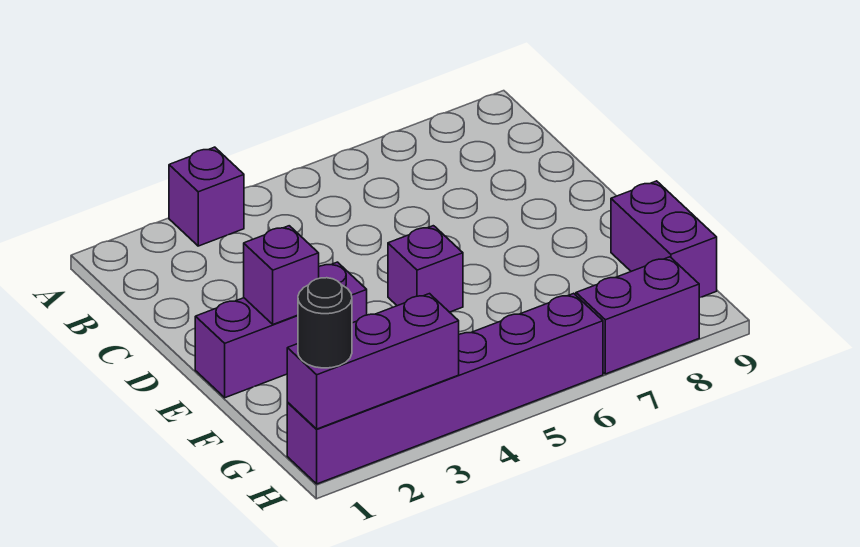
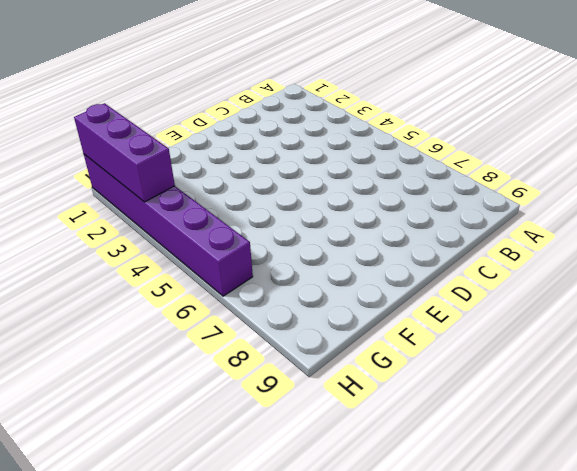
none -> purple 1x1 brick [169,147,244,246]
none -> purple 1x3 brick [195,262,367,398]

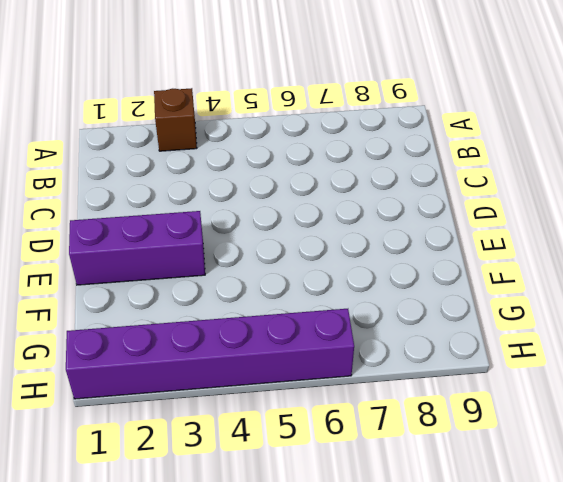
brown 1x1 brick [154,88,197,151] -> purple 1x1 brick [169,147,244,246]
none -> purple 1x1 brick [388,226,463,312]
none -> purple 1x2 brick [611,181,717,298]

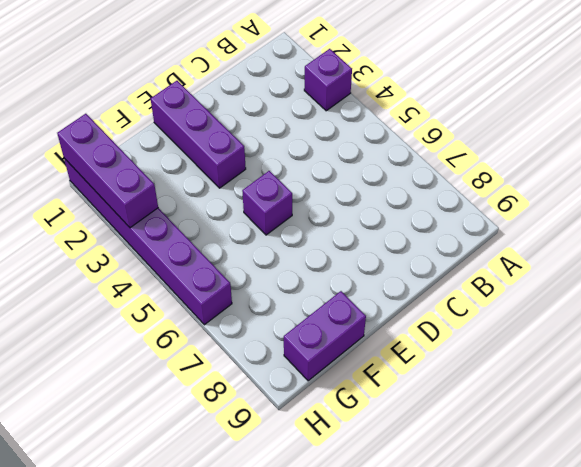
none -> purple 1x2 brick [576,257,699,374]
none -> purple 1x1 brick [244,226,319,324]

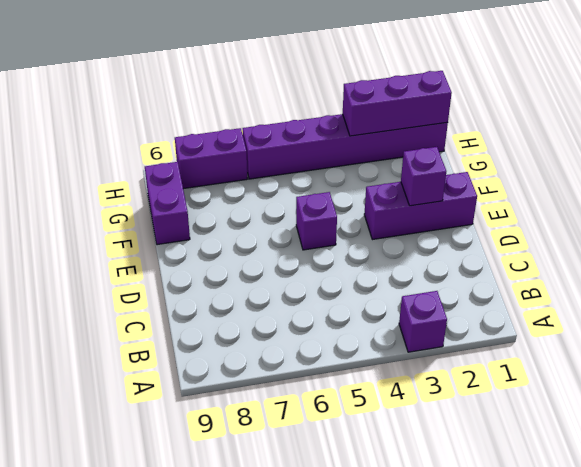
none -> black 1x1 round brick [298,278,352,368]

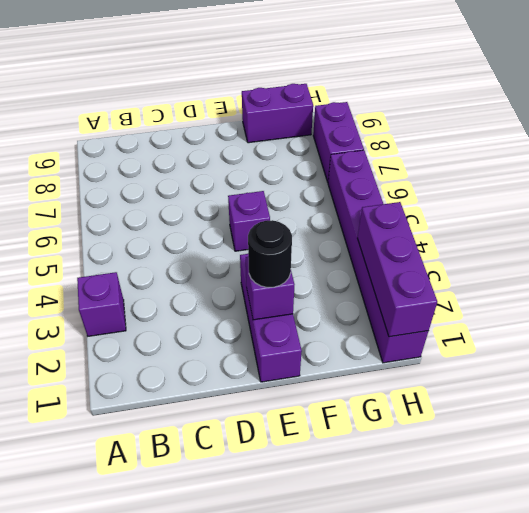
black 1x1 round brick [248,220,292,287] -> black 1x1 round brick moved to [298,278,352,368]

